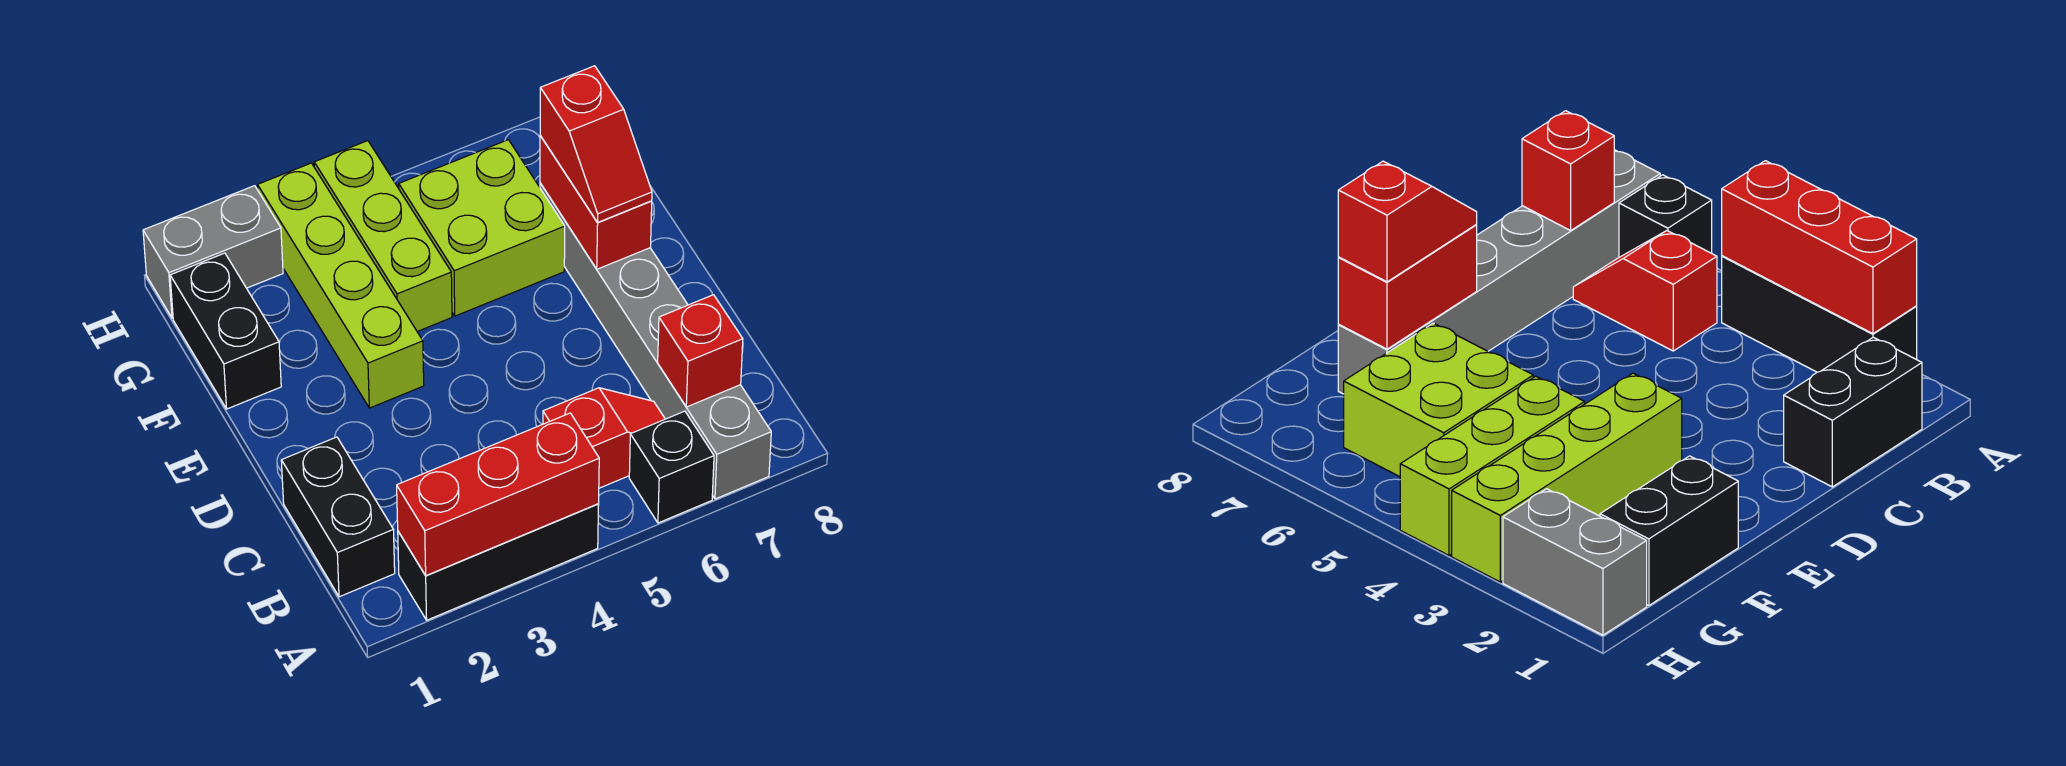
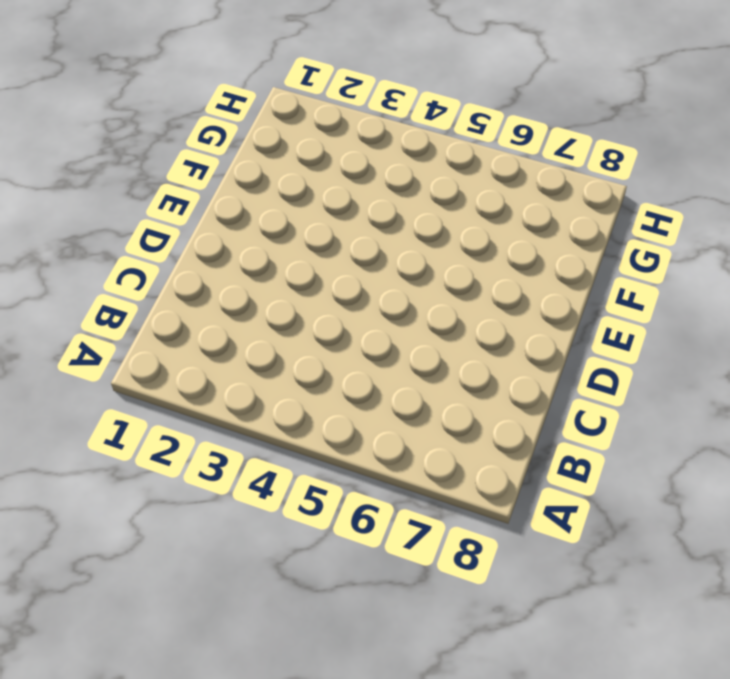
none -> black 1x3 brick [398,504,599,620]
none -> black 1x1 brick [629,411,714,523]
none -> grey 1x6 brick [540,183,771,499]

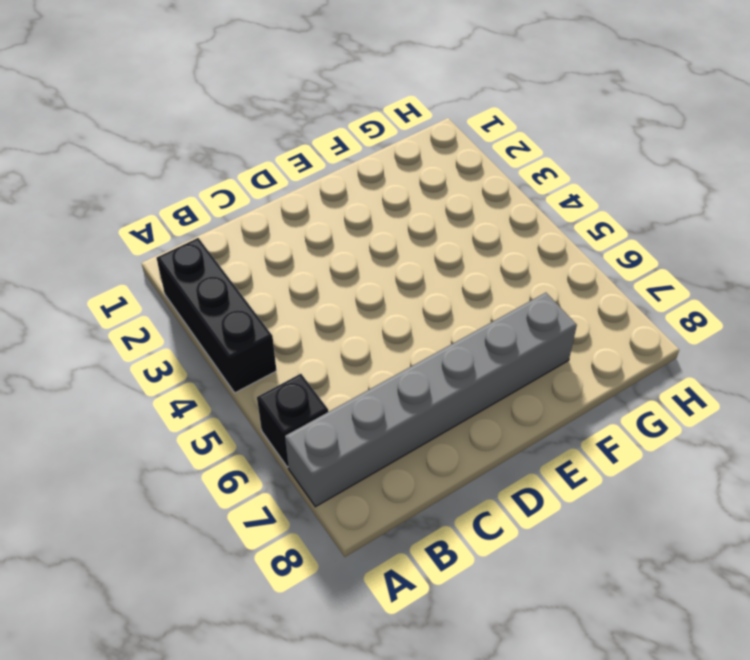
none -> black 1x2 brick [281,437,395,597]
none -> red 1x2 slope [543,388,665,488]
none -> lime 1x4 brick [258,163,424,408]

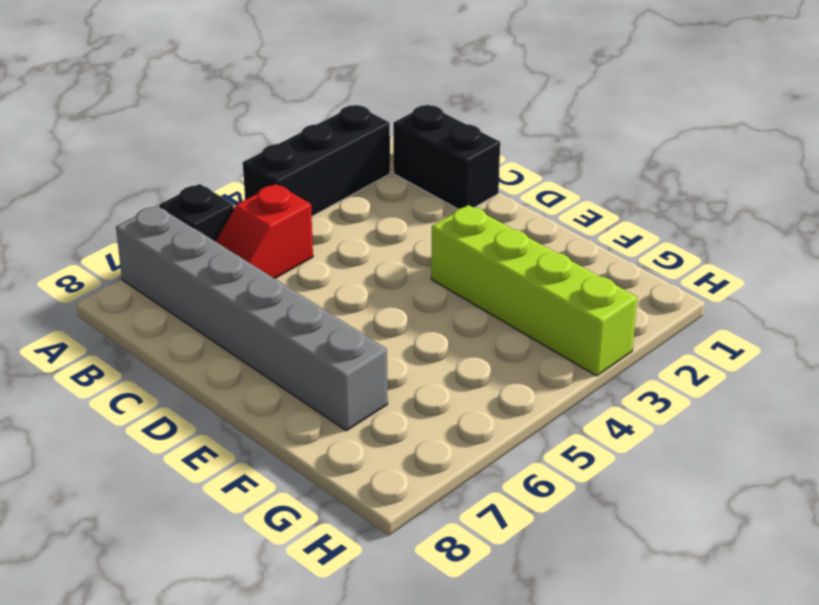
none -> black 1x2 brick [170,253,281,409]
none -> lime 1x3 brick [314,141,452,332]
none -> lime 2x2 brick [399,140,565,316]

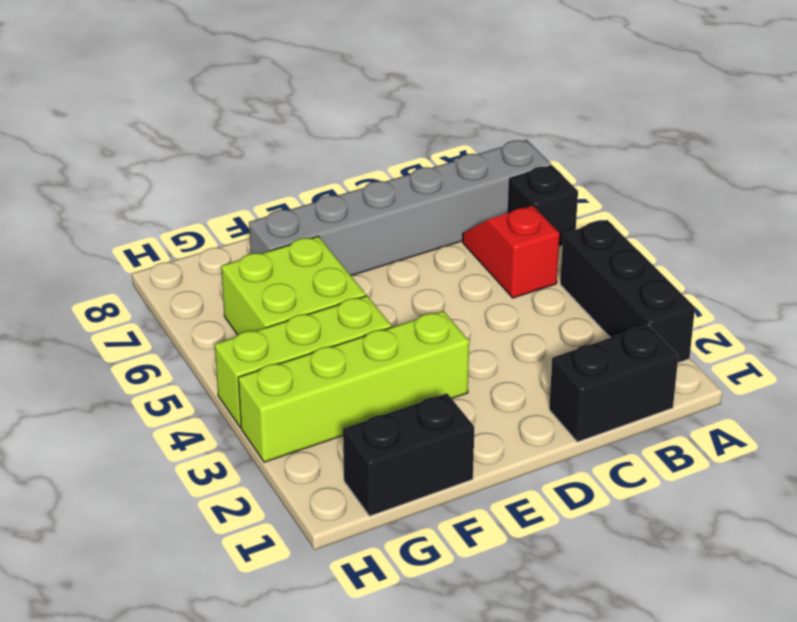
none -> grey 1x2 brick [143,186,283,318]
none -> red 1x3 brick [397,413,599,576]
none -> red 1x1 brick [658,295,743,407]

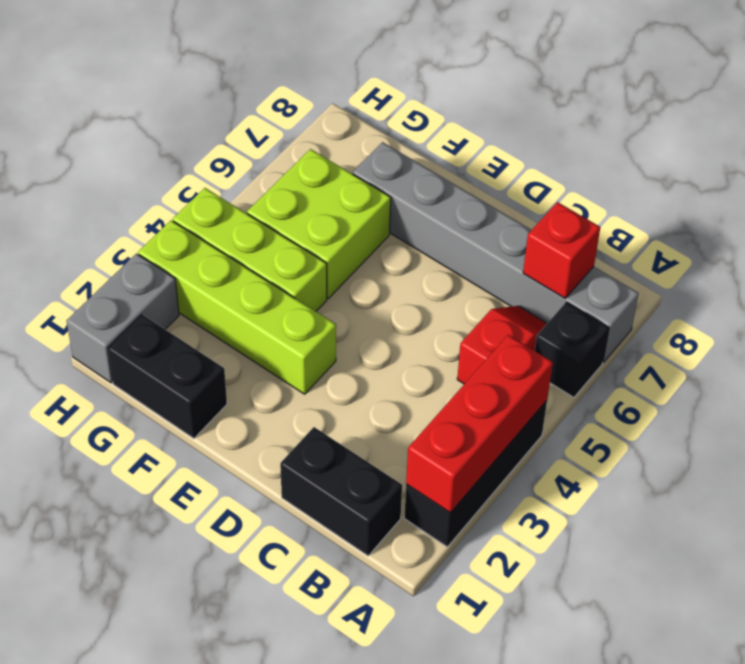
none -> red 1x2 brick [540,136,652,269]
none -> red 1x2 slope [540,66,652,222]

